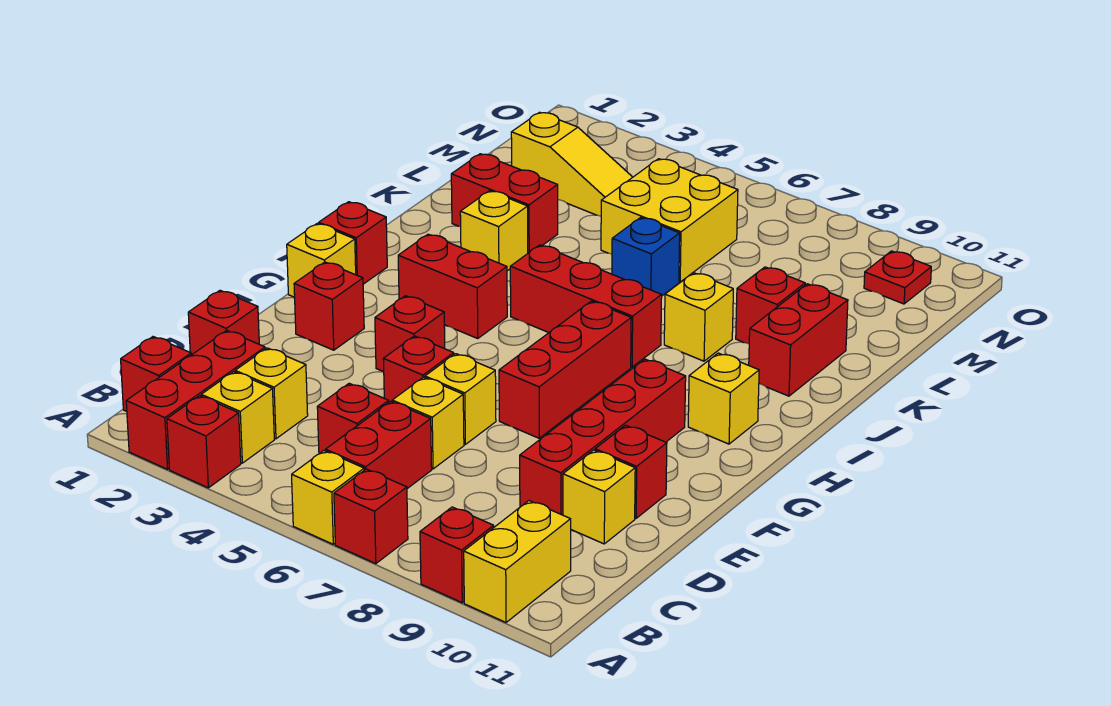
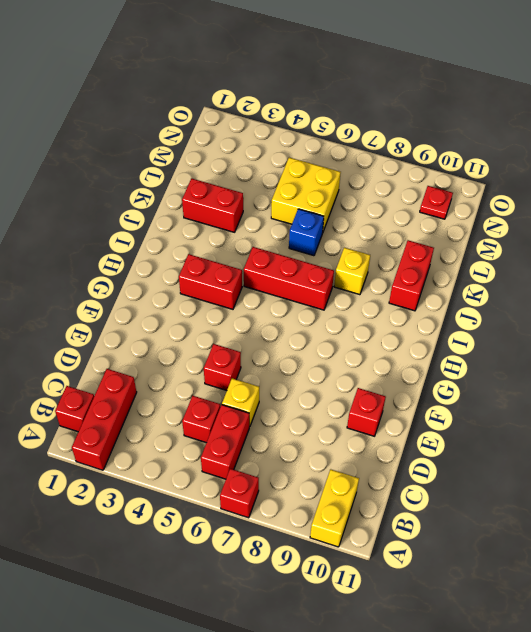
none -> red 1x1 brick [167,396,241,488]
none -> yellow 1x1 brick [292,451,364,544]
none -> red 1x1 brick [420,507,494,603]
none -> yellow 1x1 brick [201,372,274,463]

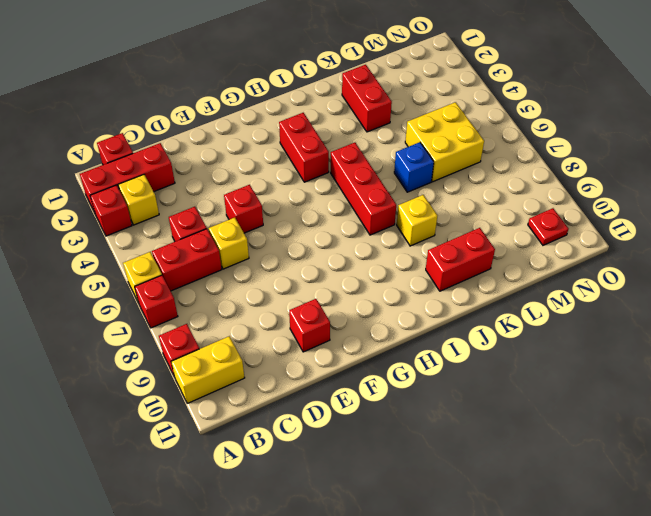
none -> yellow 1x1 brick [235,348,308,439]
none -> red 1x1 brick [188,290,259,355]
none -> red 1x4 brick [520,359,686,515]
none -> yellow 1x1 brick [563,450,635,544]

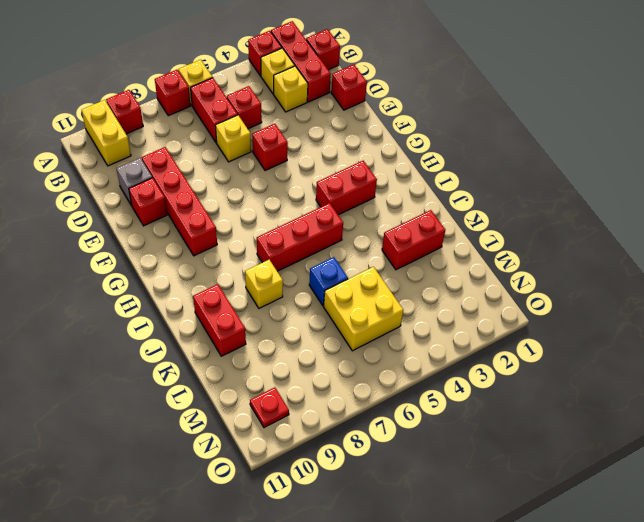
grey 1x1 brick [117,158,152,205] -> yellow 1x1 brick [563,450,635,544]
none -> yellow 1x1 brick [425,354,496,444]
none -> red 1x1 brick [294,262,364,350]
none -> red 1x1 brick [375,296,445,372]
none -> red 1x3 brick [499,301,631,438]

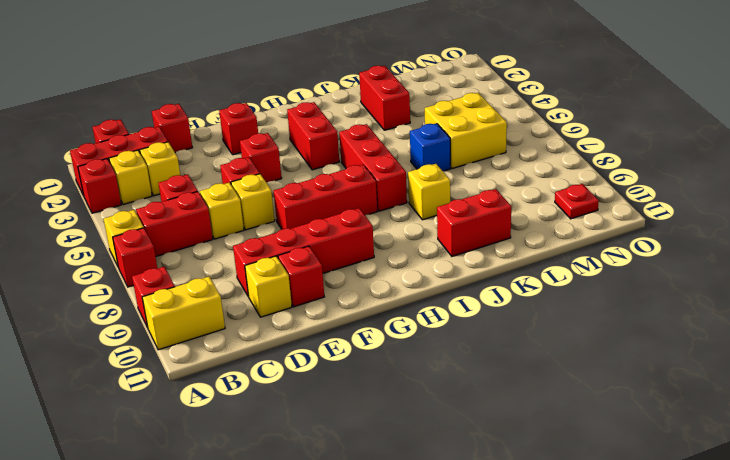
none -> yellow 1x1 brick [287,223,356,297]
none -> red 1x1 brick [319,202,387,284]
none -> yellow 1x1 brick [688,353,759,444]
none -> yellow 1x1 brick [460,191,528,271]

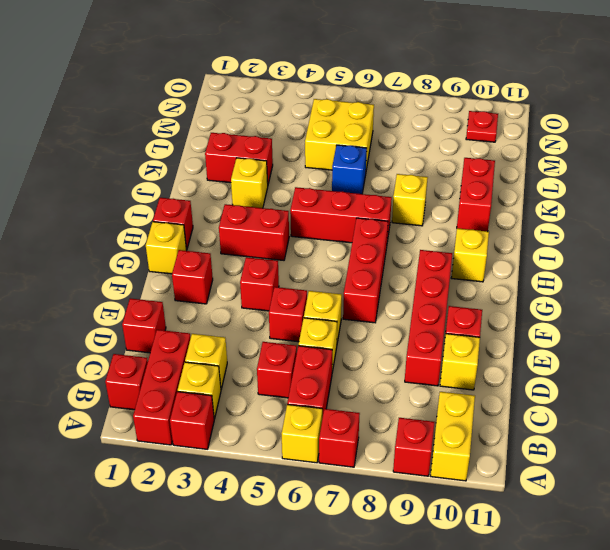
none -> red 1x1 brick [736,267,805,344]
none -> yellow 1x3 slope [511,112,633,216]

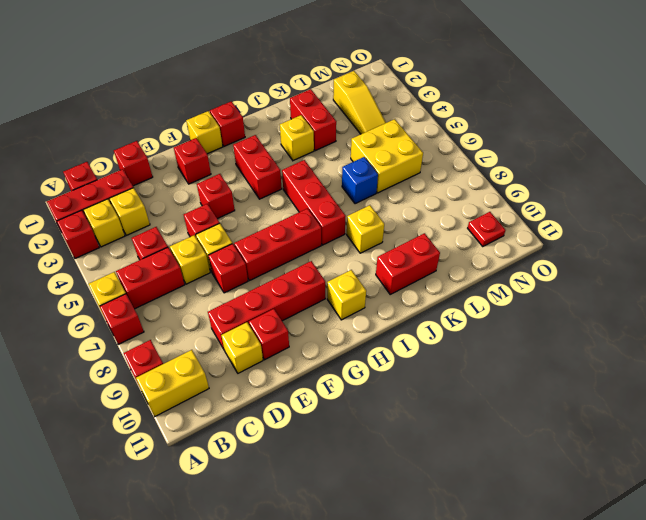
red 1x1 brick [208,244,248,293] -> red 1x1 brick moved to [736,267,805,344]

